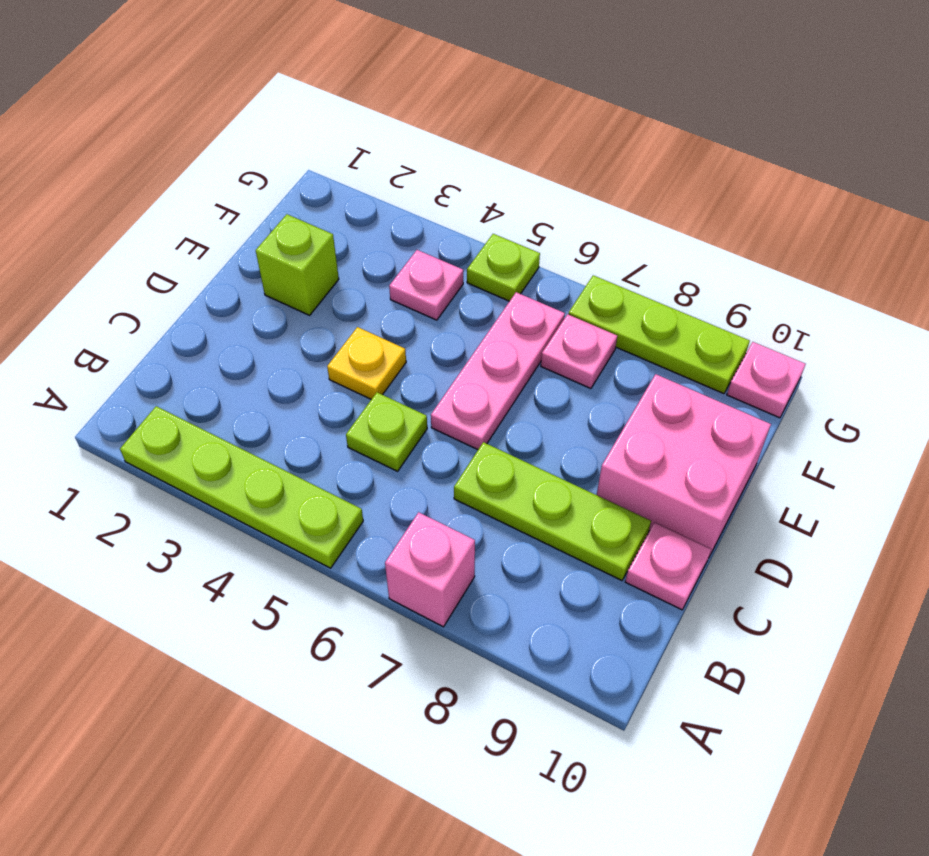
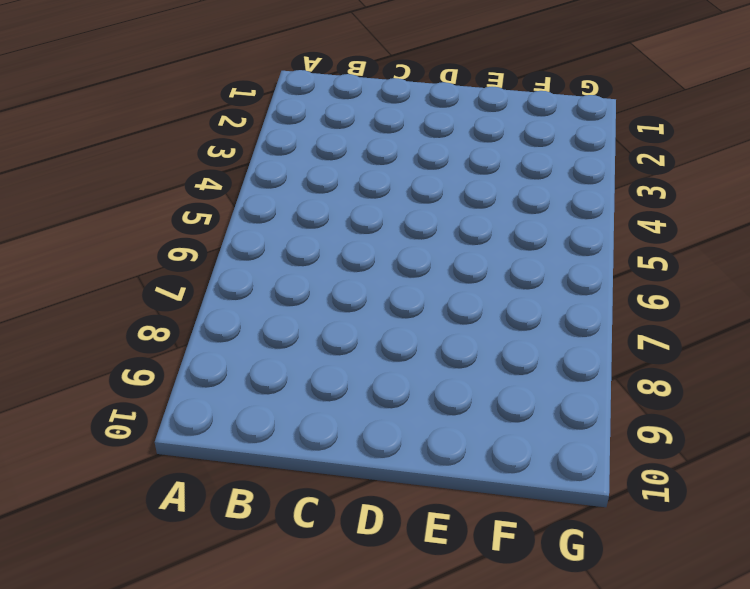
none -> lime 1x4 plate [120,406,363,568]
none -> pink 1x1 brick [385,512,475,627]
none -> lime 1x1 plate [346,392,427,471]

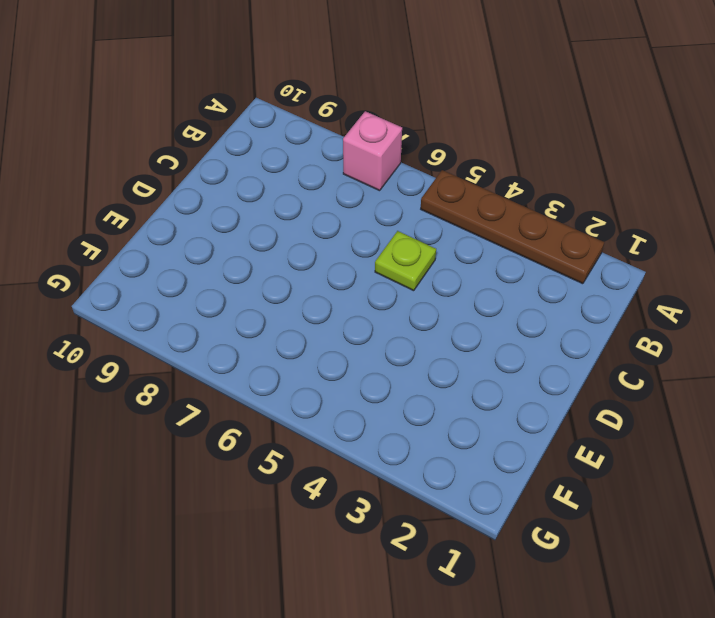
brown 1x4 plate [421,170,604,284] -> lime 1x4 plate [120,406,363,568]
none -> lime 1x3 plate [454,442,651,580]
none -> pink 1x1 plate [625,522,711,610]
none -> yellow 1x1 plate [327,327,406,399]

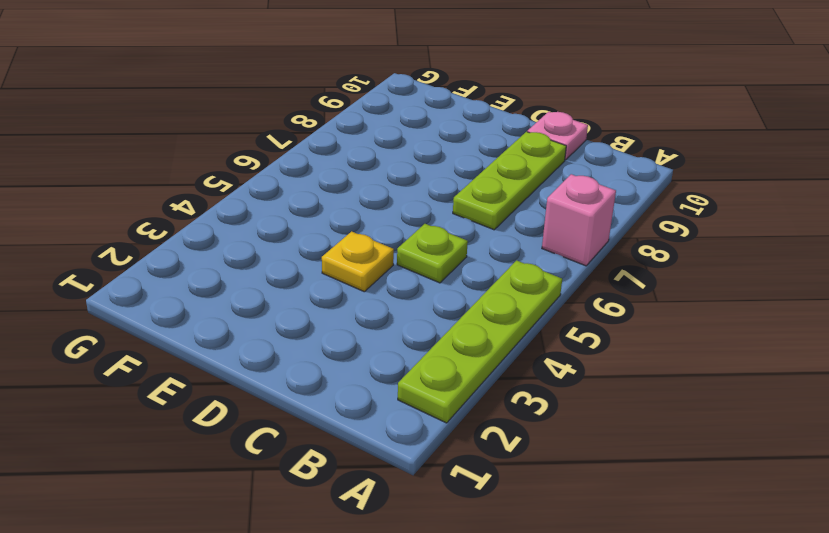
none -> pink 1x3 plate [431,292,565,450]
none -> pink 2x2 brick [597,374,771,556]
none -> lime 1x1 brick [256,214,339,315]

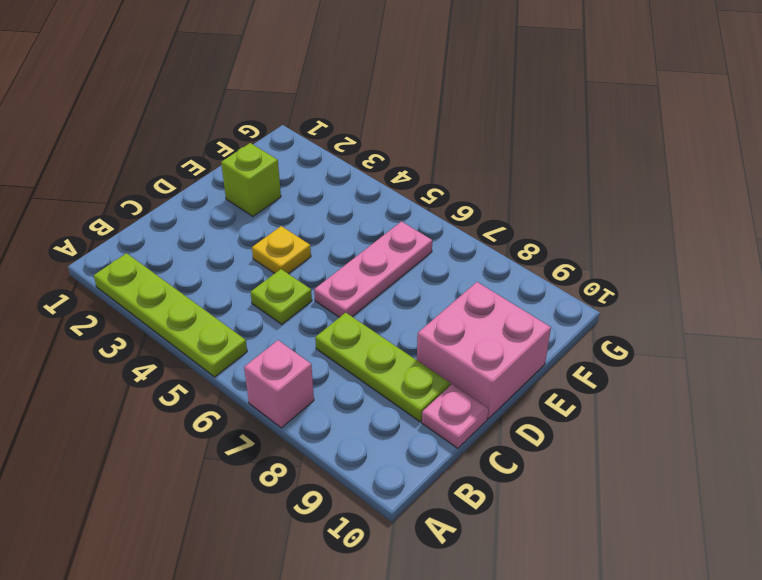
none -> pink 1x1 plate [389,250,463,320]
none -> pink 1x1 plate [541,314,617,389]
none -> lime 1x1 plate [467,234,540,301]

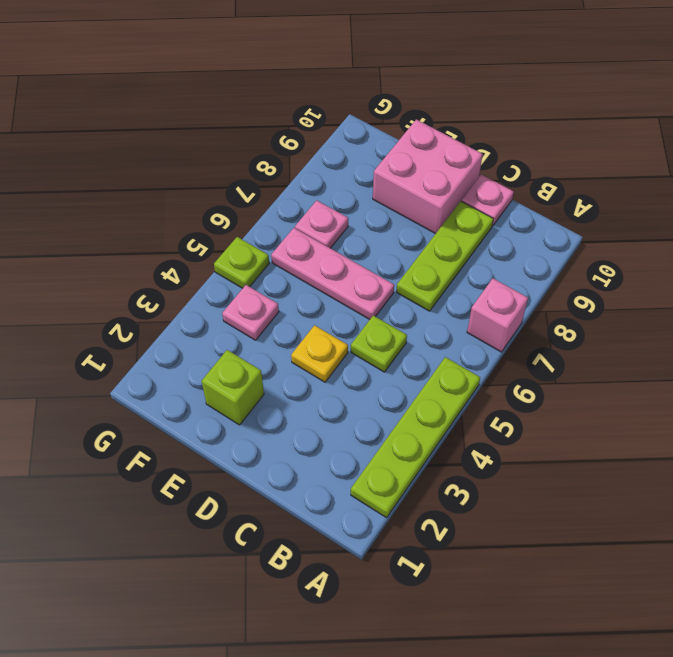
none -> lime 1x3 plate [568,275,750,394]
none -> pink 1x1 plate [727,342,806,418]

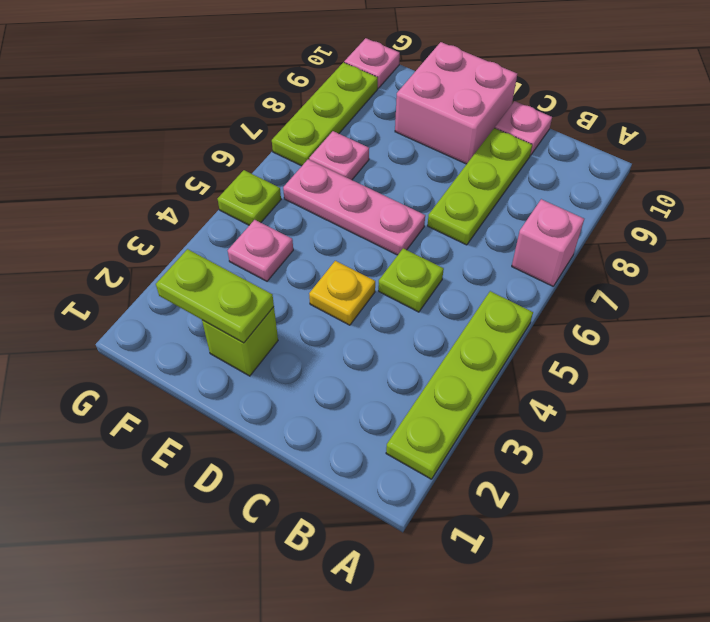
lime 1x2 plate [156,249,274,343] -> none

